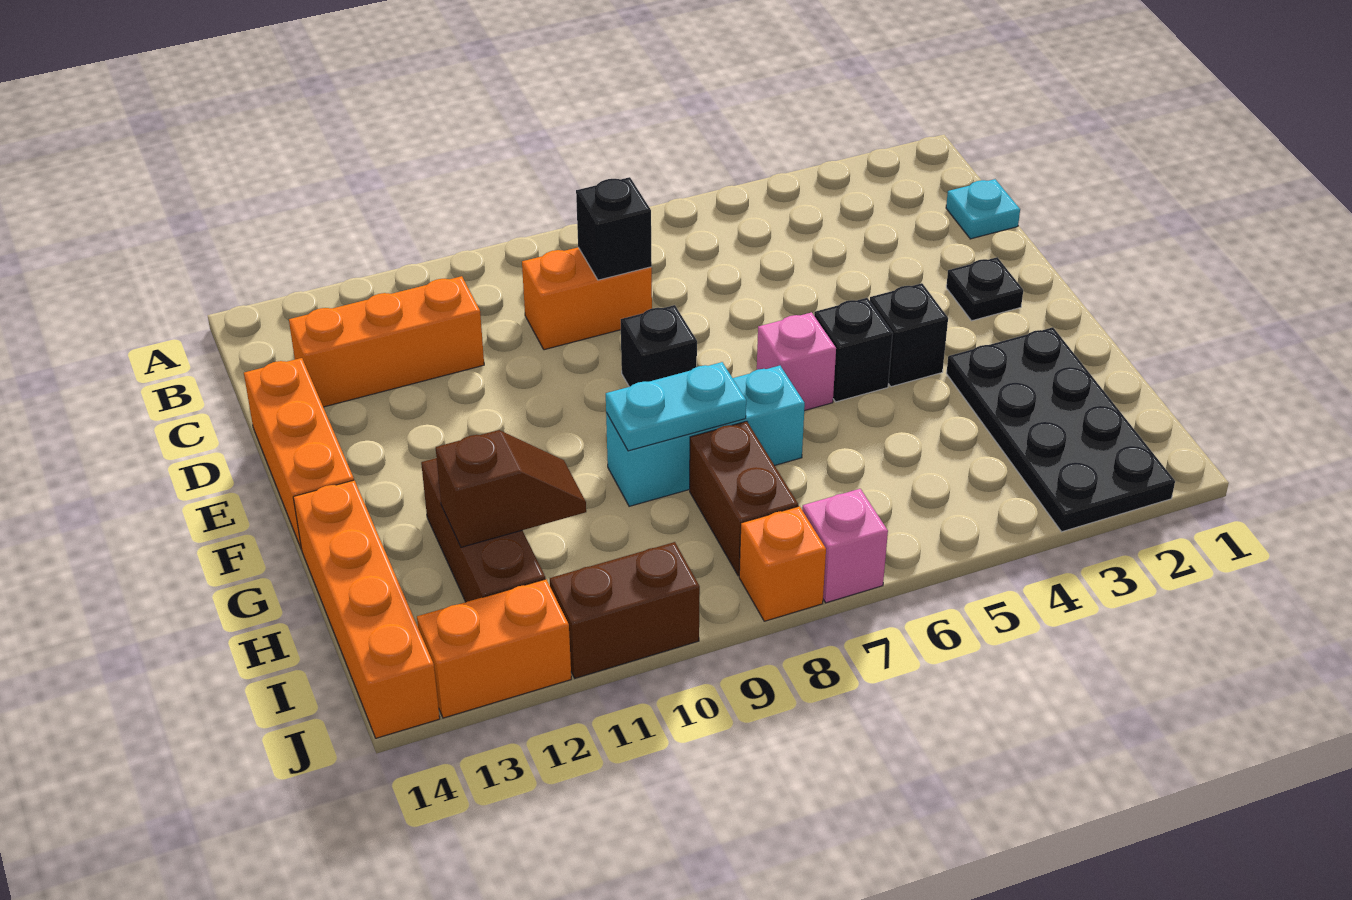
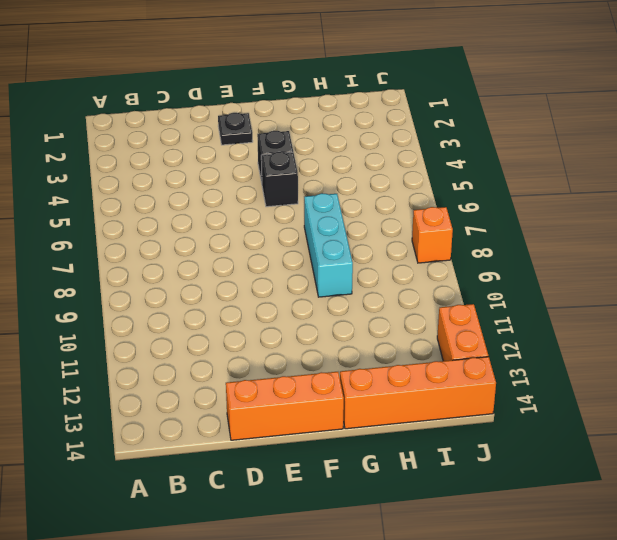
none -> cyan 1x1 plate [946,179,1020,239]
none -> orange 1x2 brick [522,247,652,350]
none -> orange 1x3 brick [289,276,484,407]

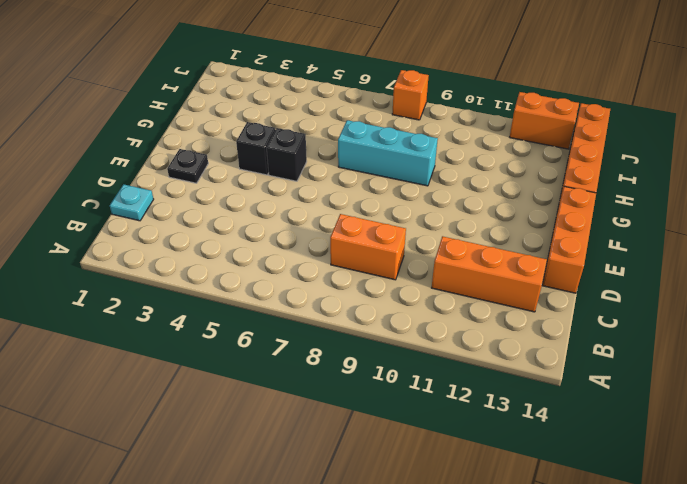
none -> black 1x1 brick [621,305,697,387]
none -> pink 1x1 brick [757,312,836,411]
none -> black 2x4 plate [946,327,1175,532]

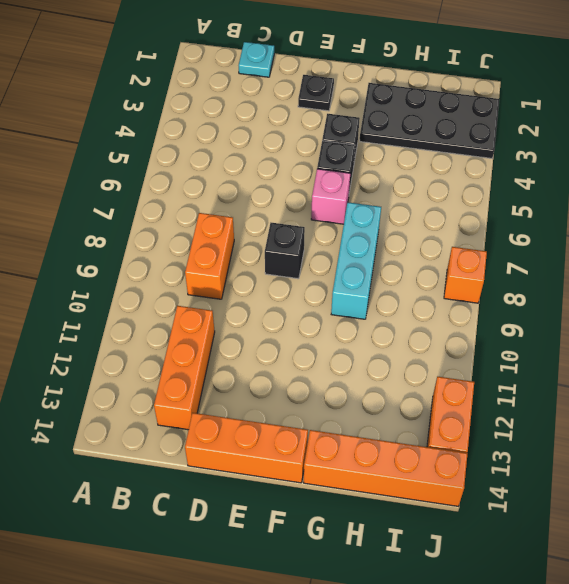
none -> brown 1x3 brick [421,458,545,602]
none -> brown 1x2 brick [690,421,798,576]
none -> pink 1x1 brick [802,489,888,603]

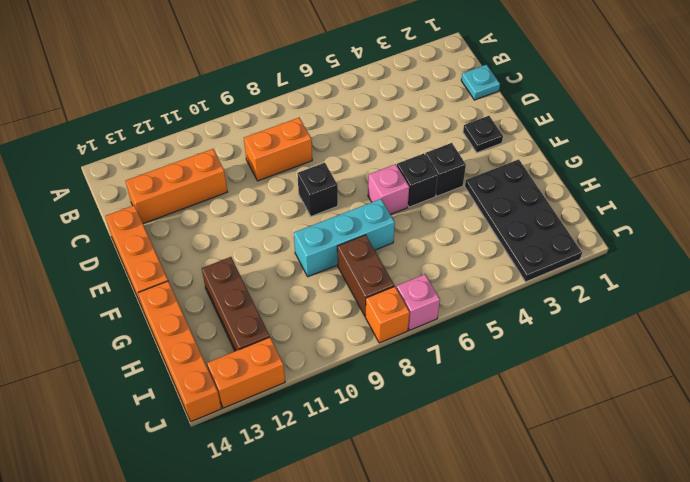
none -> brown 1x2 brick [550,542,700,678]
none -> black 1x1 brick [576,177,652,280]
none -> cyan 1x2 plate [606,362,746,451]

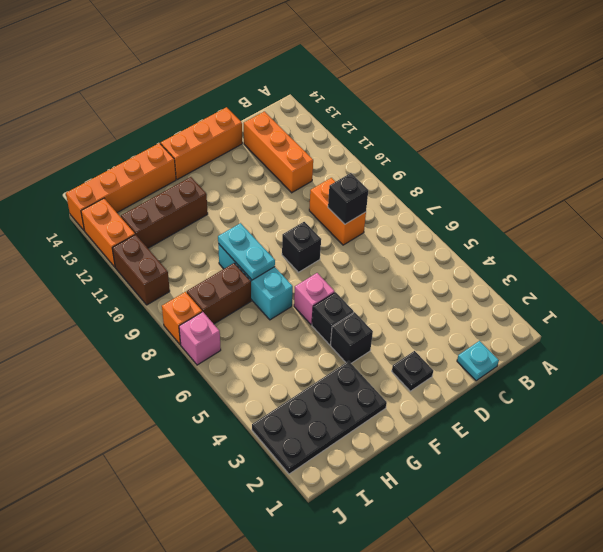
none -> brown 1x2 slope [436,430,586,547]

